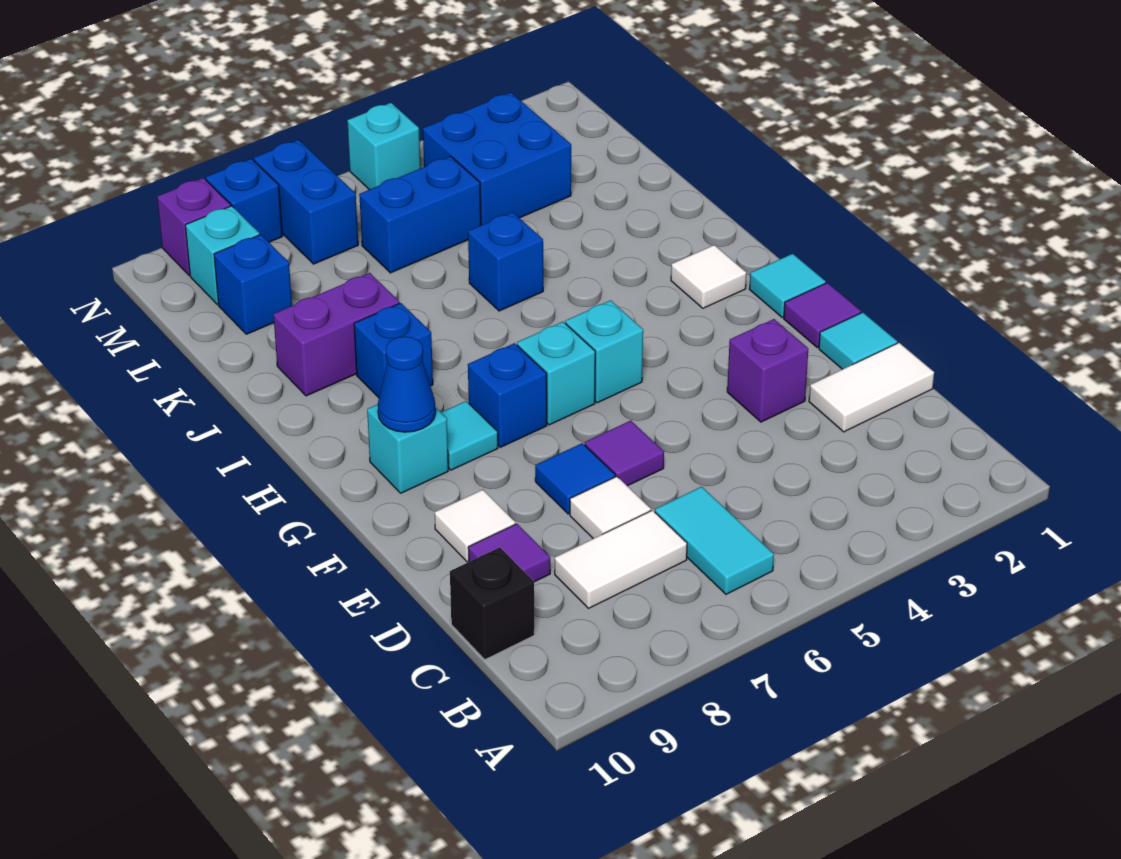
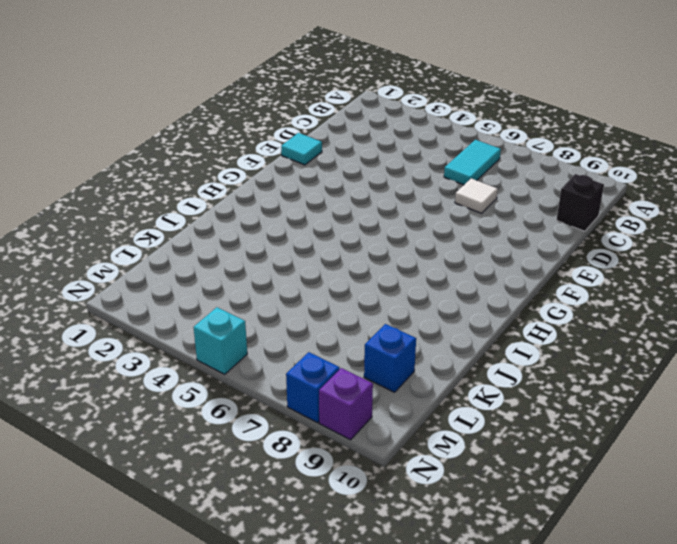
none -> white 1x2 tile [555,510,687,609]
none -> white 1x2 tile [809,343,934,432]
none -> purple 1x1 tile [468,524,550,582]
none -> purple 1x1 brick [727,319,808,422]

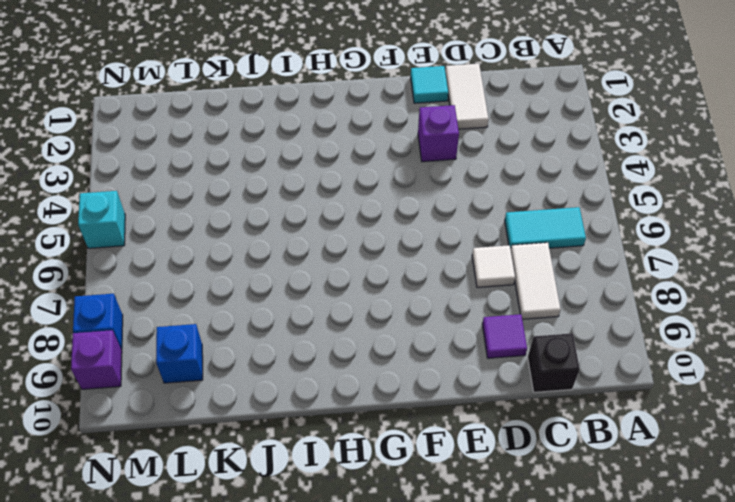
none -> purple 1x1 tile [585,421,664,486]
none -> blue 1x1 tile [535,443,615,514]
none -> white 1x1 tile [435,490,515,562]
none -> purple 1x1 tile [784,283,861,347]

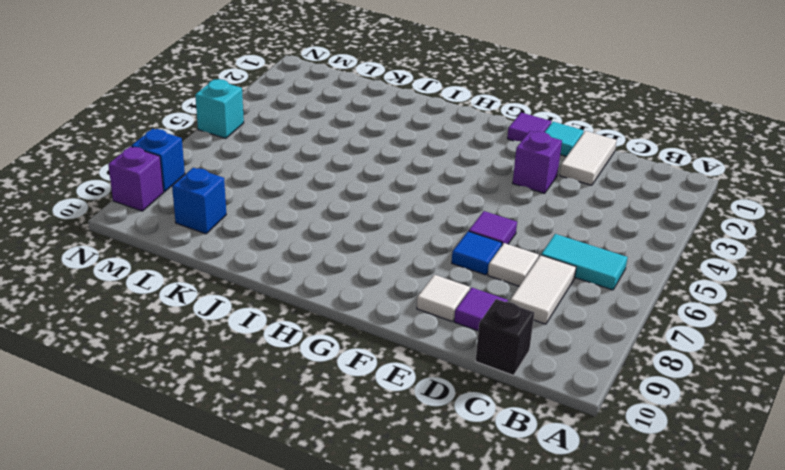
none -> cyan 1x1 tile [749,254,826,318]
none -> cyan 1x1 brick [565,300,643,403]
none -> cyan 1x1 brick [517,322,595,425]
none -> blue 1x1 brick [468,343,547,447]

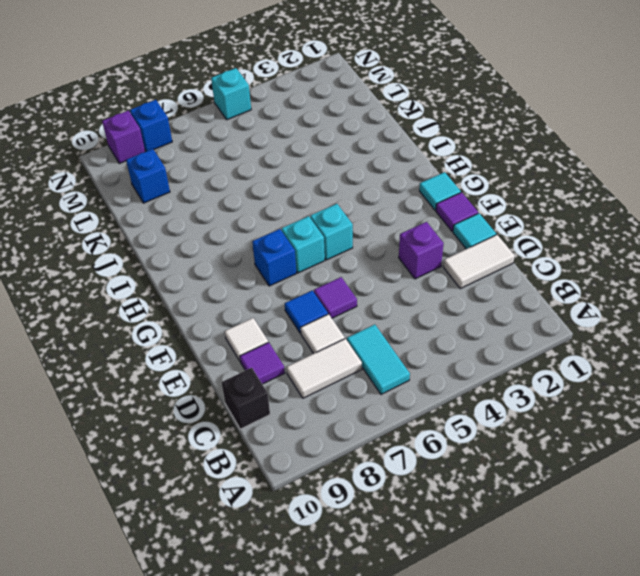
none -> cyan 1x1 tile [441,401,498,470]
none -> cyan 1x1 brick [367,404,448,493]
none -> white 1x1 tile [671,245,746,308]
none -> blue 1x1 brick [354,303,433,398]

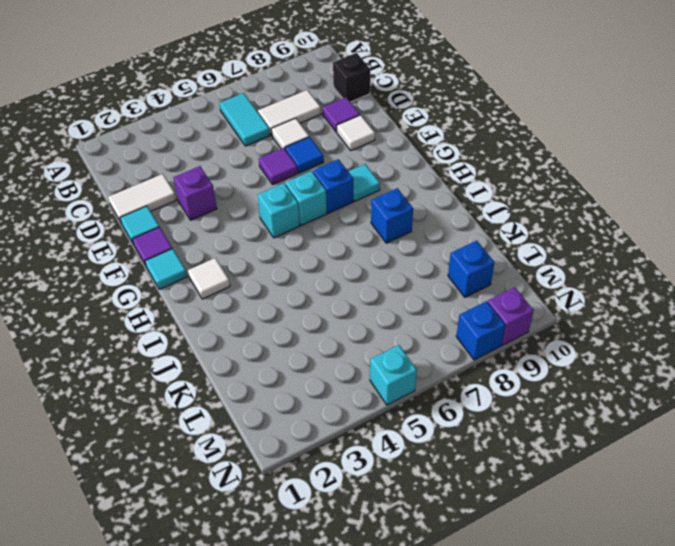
none -> cyan 1x1 brick [367,404,448,493]
none -> blue 1x1 brick [468,212,543,311]
none -> purple 1x2 brick [273,273,399,396]
none -> blue 2x2 brick [423,92,571,225]

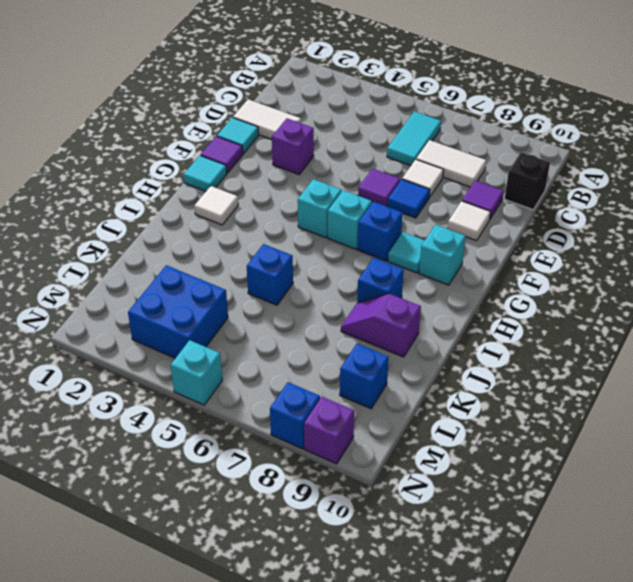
purple 1x2 slope [341,294,421,357] -> purple 1x2 brick [273,273,399,396]
none -> blue 1x2 brick [359,156,481,273]
none -> blue 1x2 brick [254,140,358,264]
none -> cyan 1x1 brick [185,206,260,305]
none -> blue 1x1 cone [378,337,436,432]

